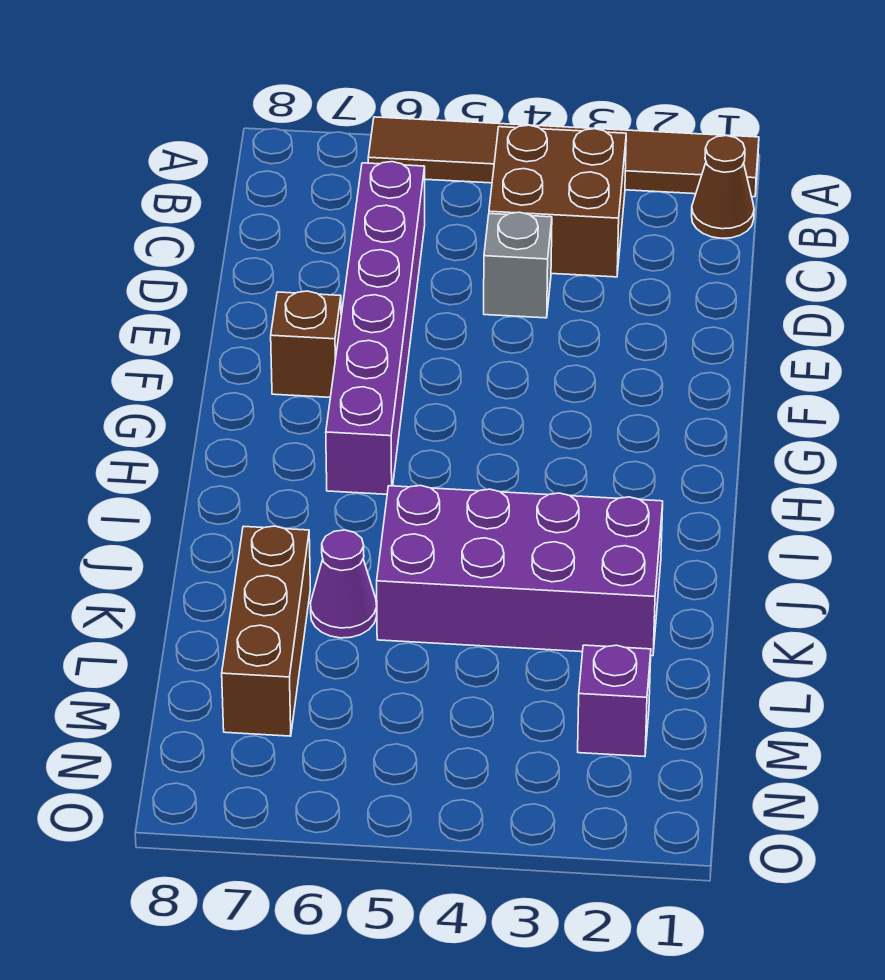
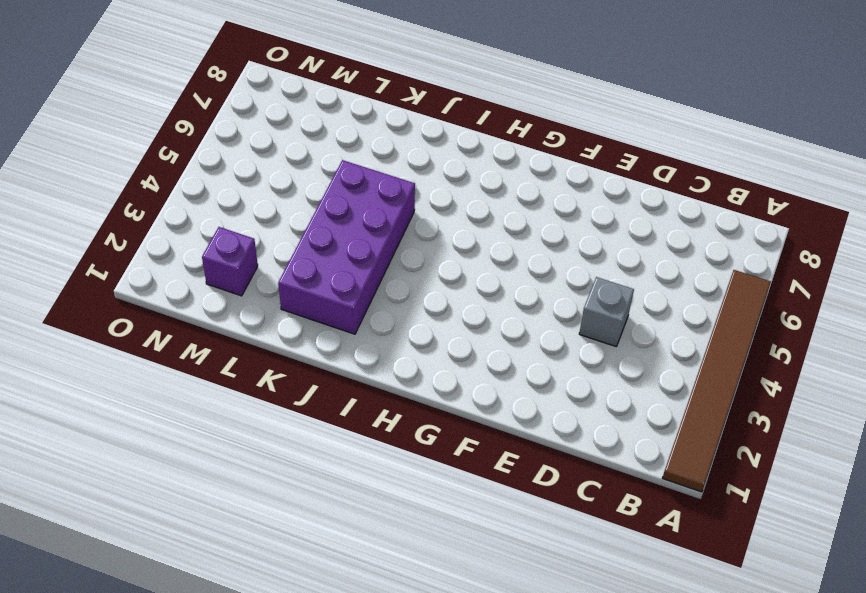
none -> brown 1x1 cone [692,136,754,238]
none -> brown 2x2 brick [489,125,626,277]

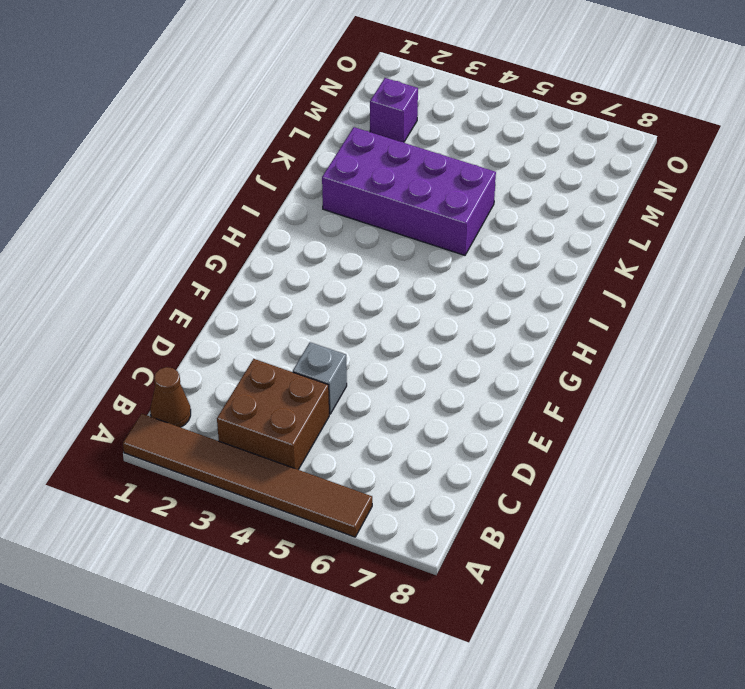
none -> purple 1x6 brick [326,162,425,494]
none -> brown 1x1 brick [271,291,341,397]

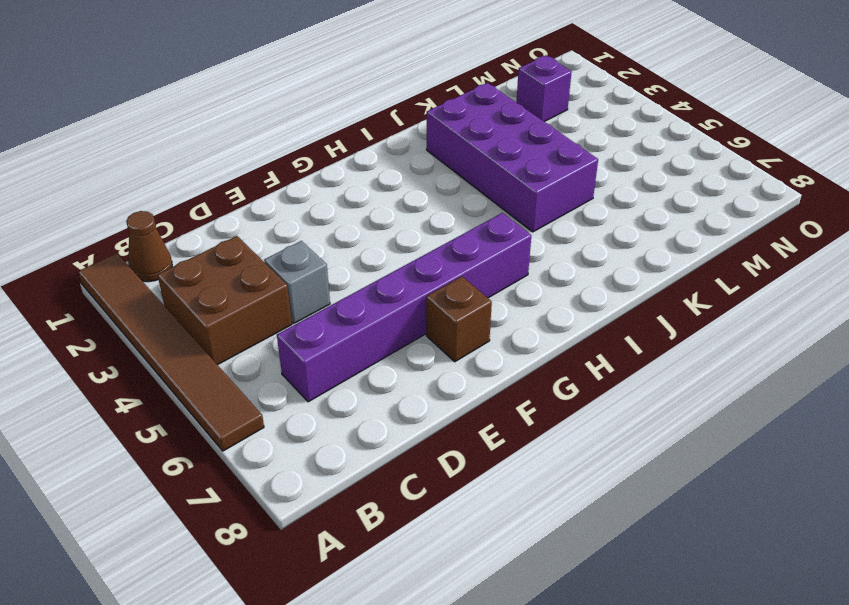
none -> purple 1x1 cone [311,530,377,638]
none -> brown 1x3 brick [222,526,310,736]

